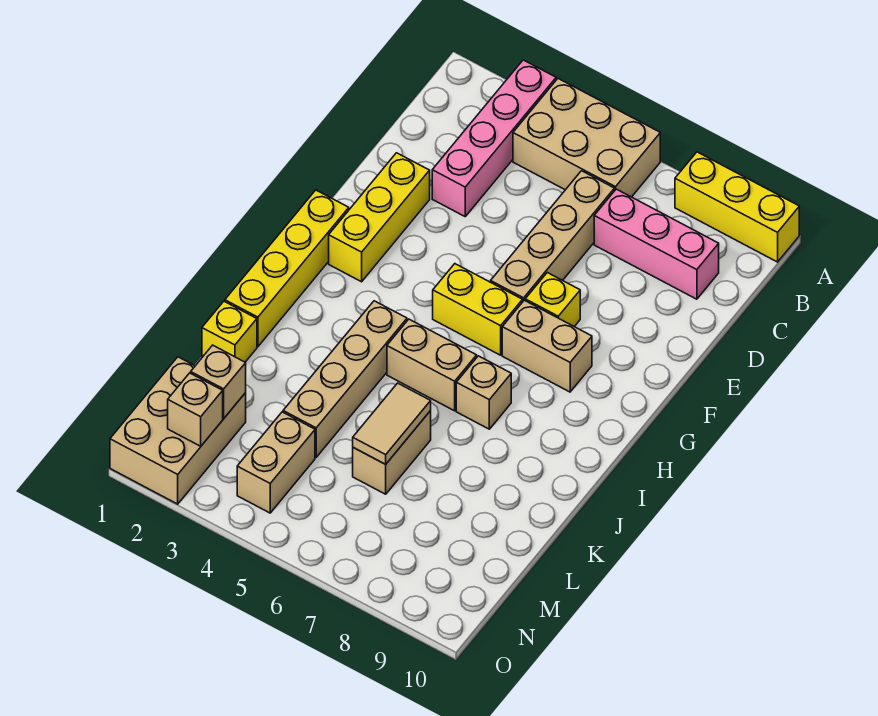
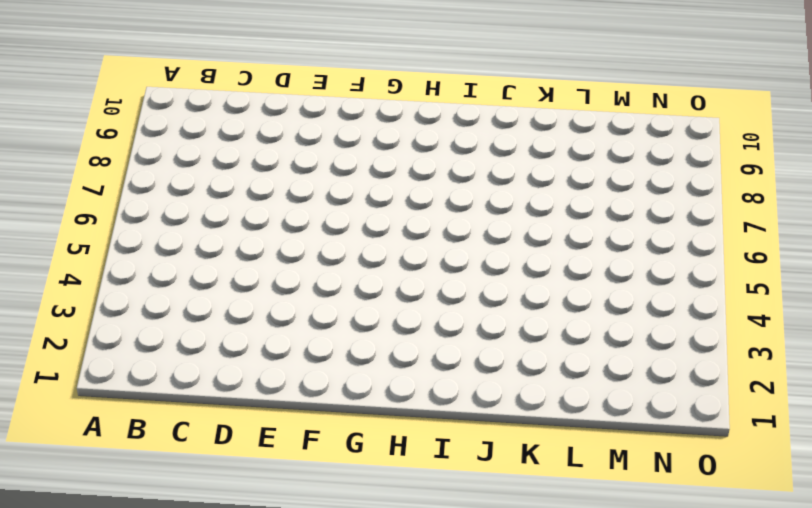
none -> pink 1x4 brick [432,60,556,216]
none -> tan 2x3 brick [513,79,660,197]
none -> yellow 1x3 brick [675,152,799,262]

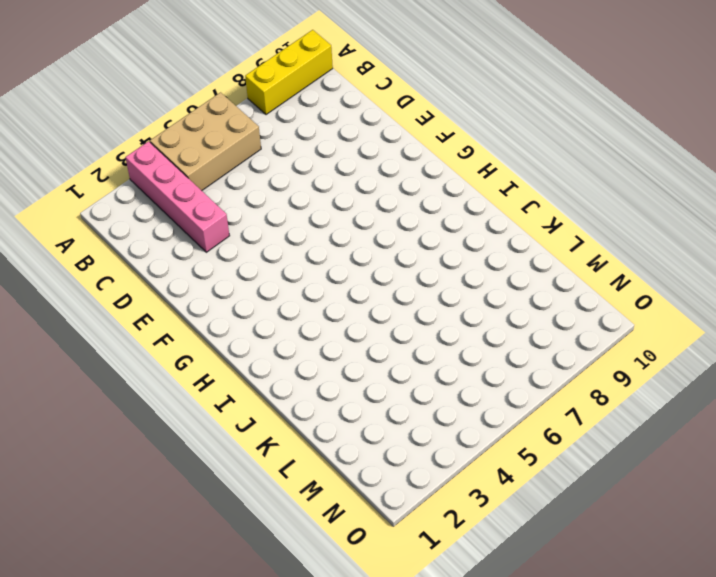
none -> tan 1x4 brick [491,171,614,301]
none -> pink 1x3 brick [594,189,719,299]
none -> yellow 1x3 brick [329,153,430,282]

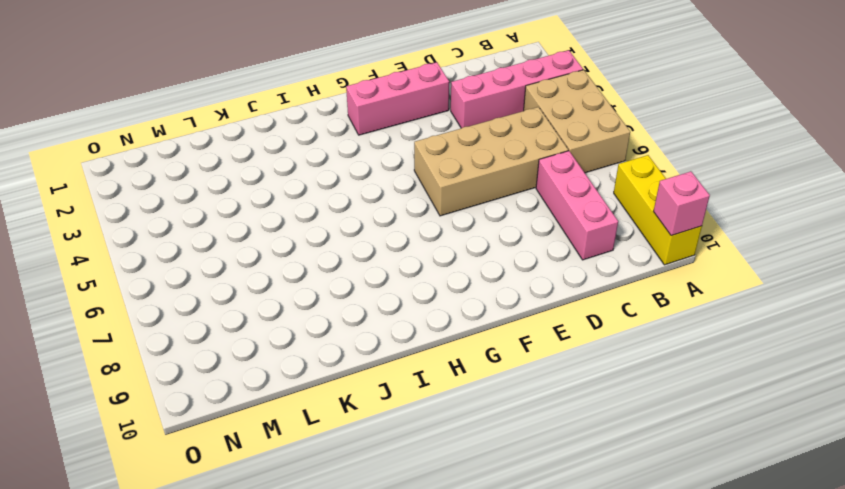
pink 1x1 brick [653,171,710,236] -> none
tan 2x4 brick [414,107,568,216] -> tan 1x4 brick [491,171,614,301]
pink 1x3 brick [346,62,449,135] -> yellow 1x3 brick [329,153,430,282]
none -> yellow 1x1 brick [525,273,580,327]
none -> yellow 1x4 brick [225,190,349,347]
none -> yellow 1x2 brick [433,264,523,355]

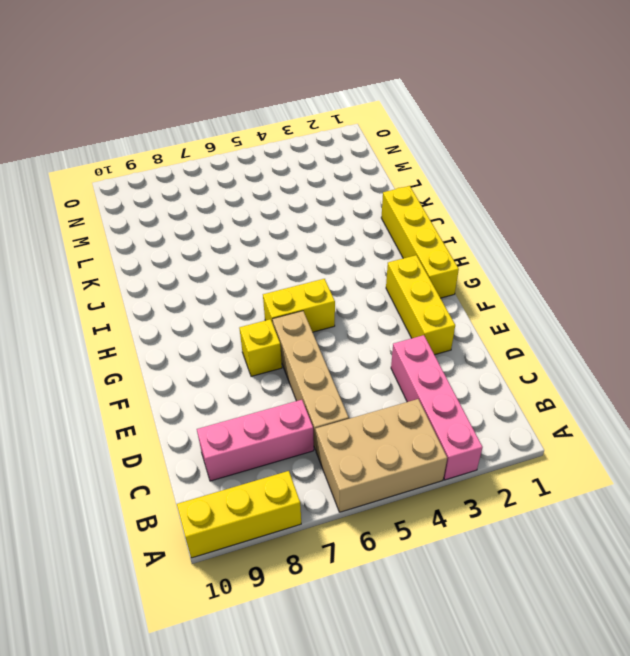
none -> tan 1x2 brick [502,300,592,392]
none -> tan 1x4 brick [283,301,407,457]
none -> tan 1x2 brick [387,319,477,411]

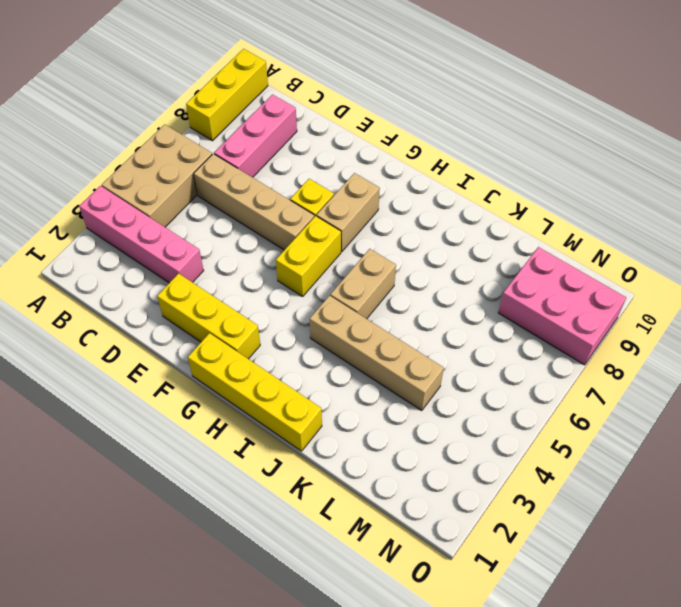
pink 2x3 brick [498,247,626,365] -> none
none -> tan 1x1 brick [456,356,511,429]
none -> yellow 1x1 brick [202,301,257,362]
none -> tan 1x2 brick [353,411,431,494]

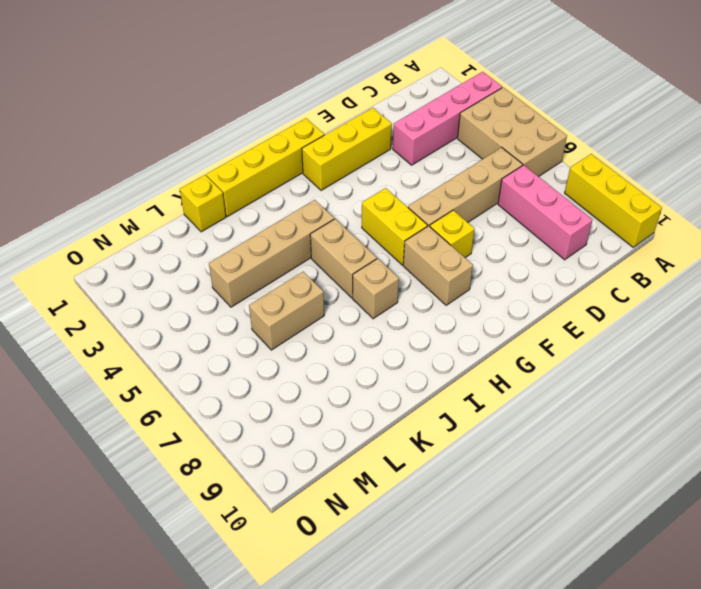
none -> tan 2x3 brick [110,357,246,504]
none -> tan 1x2 brick [237,412,315,513]
none -> tan 1x2 tile [353,383,431,464]

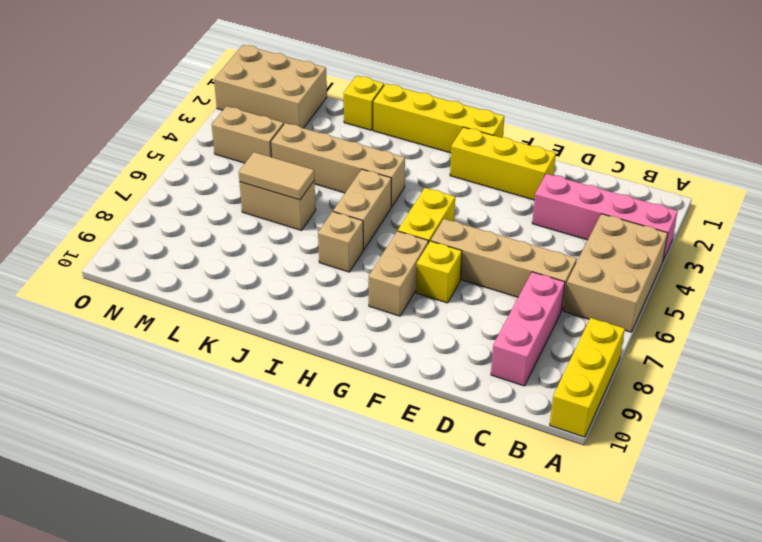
none -> tan 1x1 brick [191,345,246,418]
none -> tan 1x1 brick [168,373,223,446]

